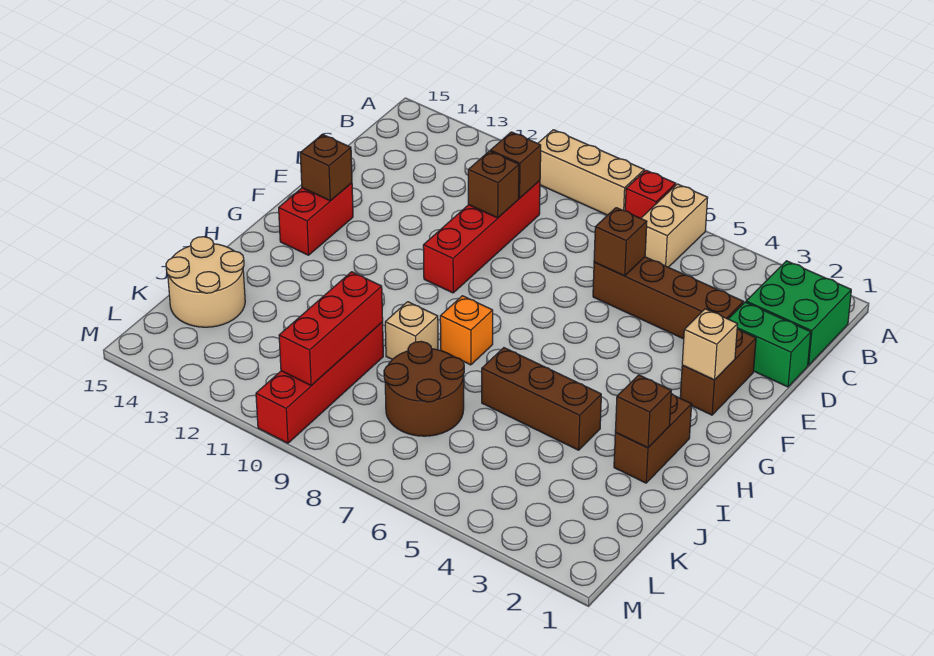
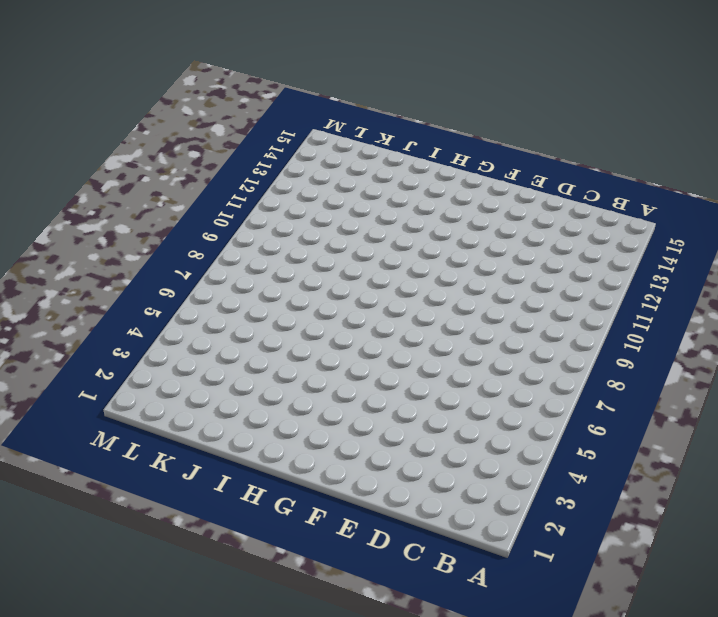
none -> tan 1x2 brick [641,184,708,267]
none -> red 1x1 brick [625,170,676,218]
none -> tan 1x3 brick [538,130,644,215]

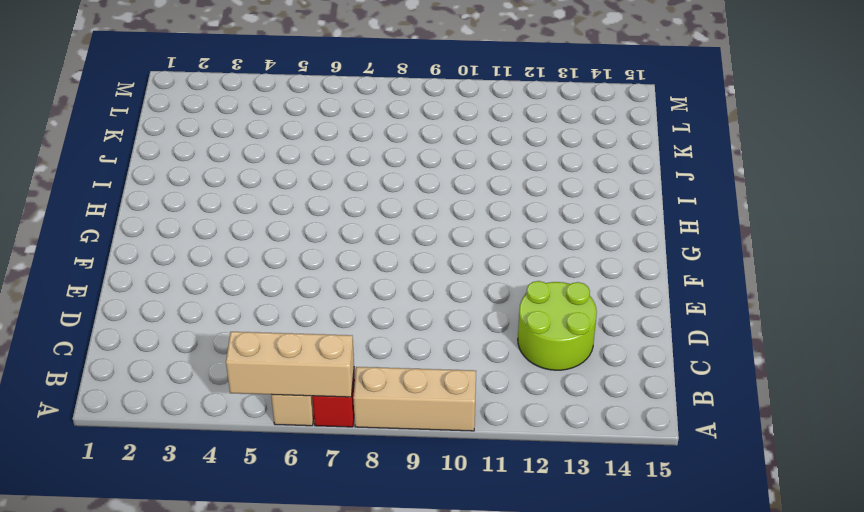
tan 1x3 brick [226,332,354,397] -> none
lime 2x2 round brick [518,281,597,370] -> none
none -> green 2x2 brick [746,261,851,365]
none -> red 1x4 brick [423,181,540,293]
none -> green 1x2 brick [729,302,811,387]

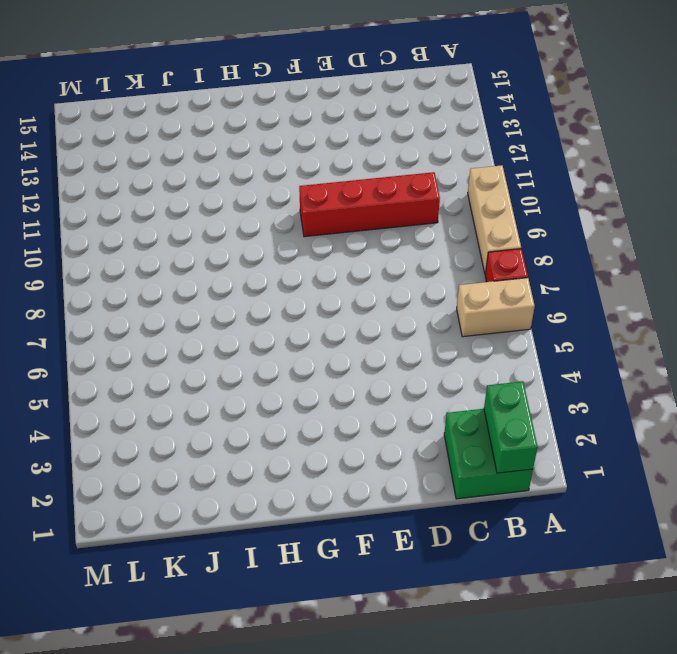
green 1x2 brick [484,381,538,473] -> green 1x2 brick moved to [729,302,811,387]
none -> brown 1x4 brick [593,257,743,339]
none -> brown 1x2 brick [680,328,756,415]
none -> red 1x2 brick [279,183,353,255]

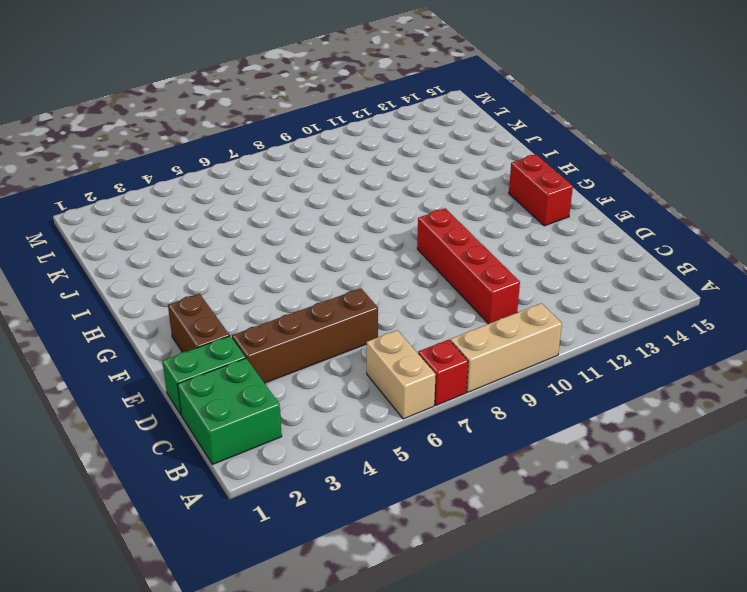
none -> brown 1x2 brick [614,394,692,483]
none -> orange 1x1 brick [440,296,493,365]
none -> brown 1x3 brick [482,348,601,450]

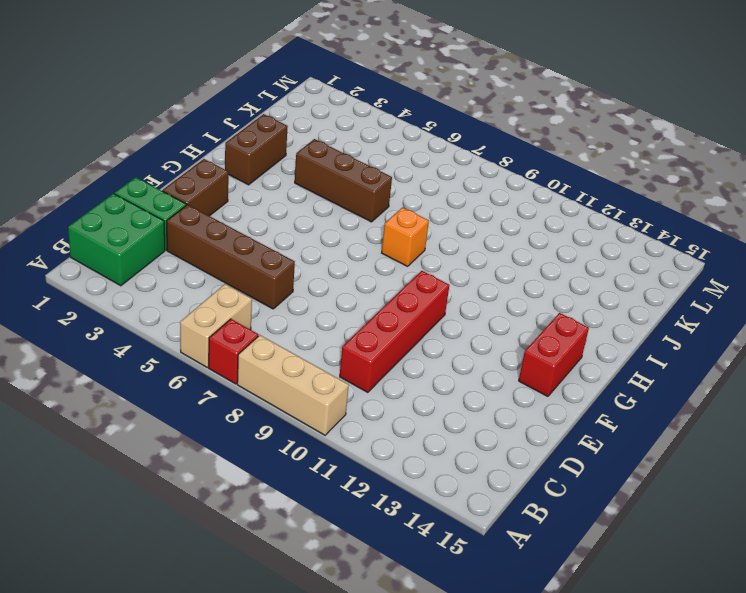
none -> tan 1x1 brick [385,302,438,359]
none -> brown 2x2 round brick [384,341,464,436]
none -> red 1x4 brick [256,322,383,443]

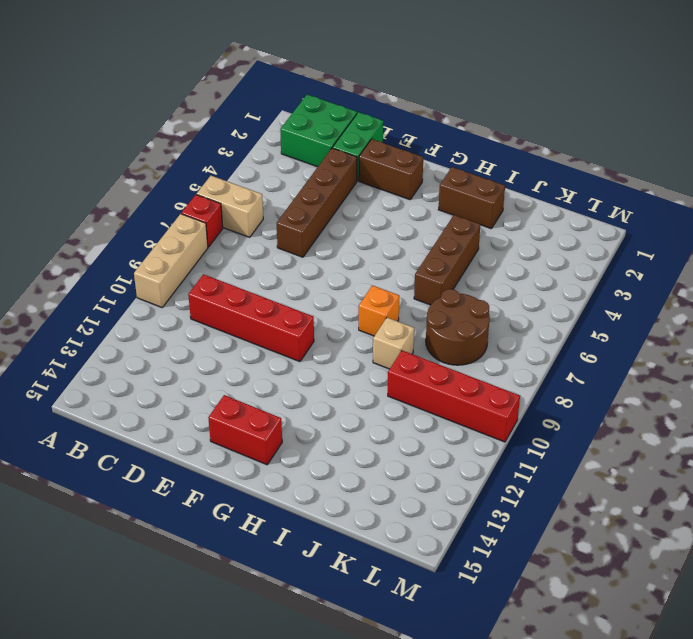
none -> tan 2x2 round brick [166,237,245,327]
none -> brown 1x1 brick [490,132,541,198]
none -> brown 1x1 brick [594,208,647,276]

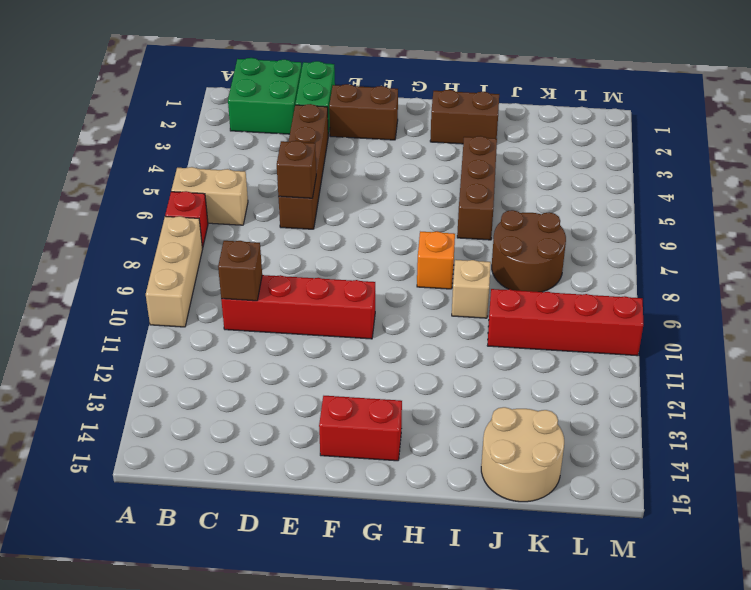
none -> brown 1x1 brick [468,151,519,218]
none -> tan 1x1 brick [682,309,738,380]
none -> brown 1x1 brick [300,135,352,201]

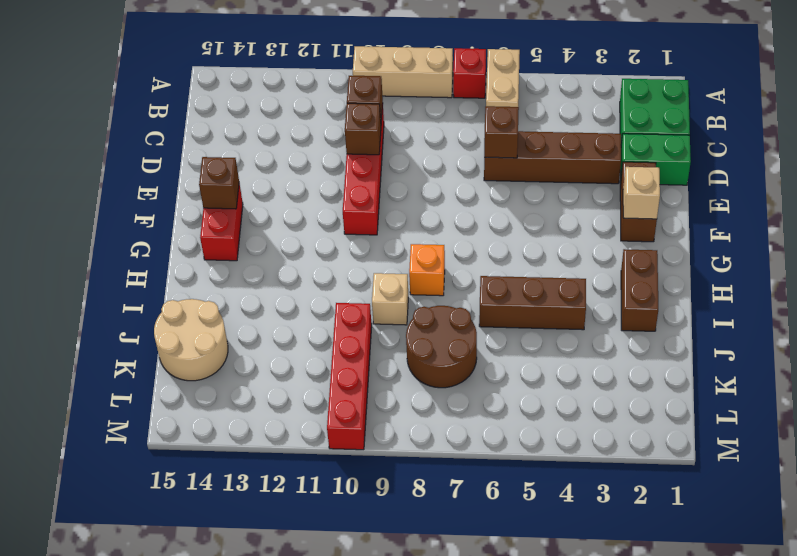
none -> brown 1x1 brick [615,375,671,448]
none -> red 1x3 brick [279,272,383,385]

